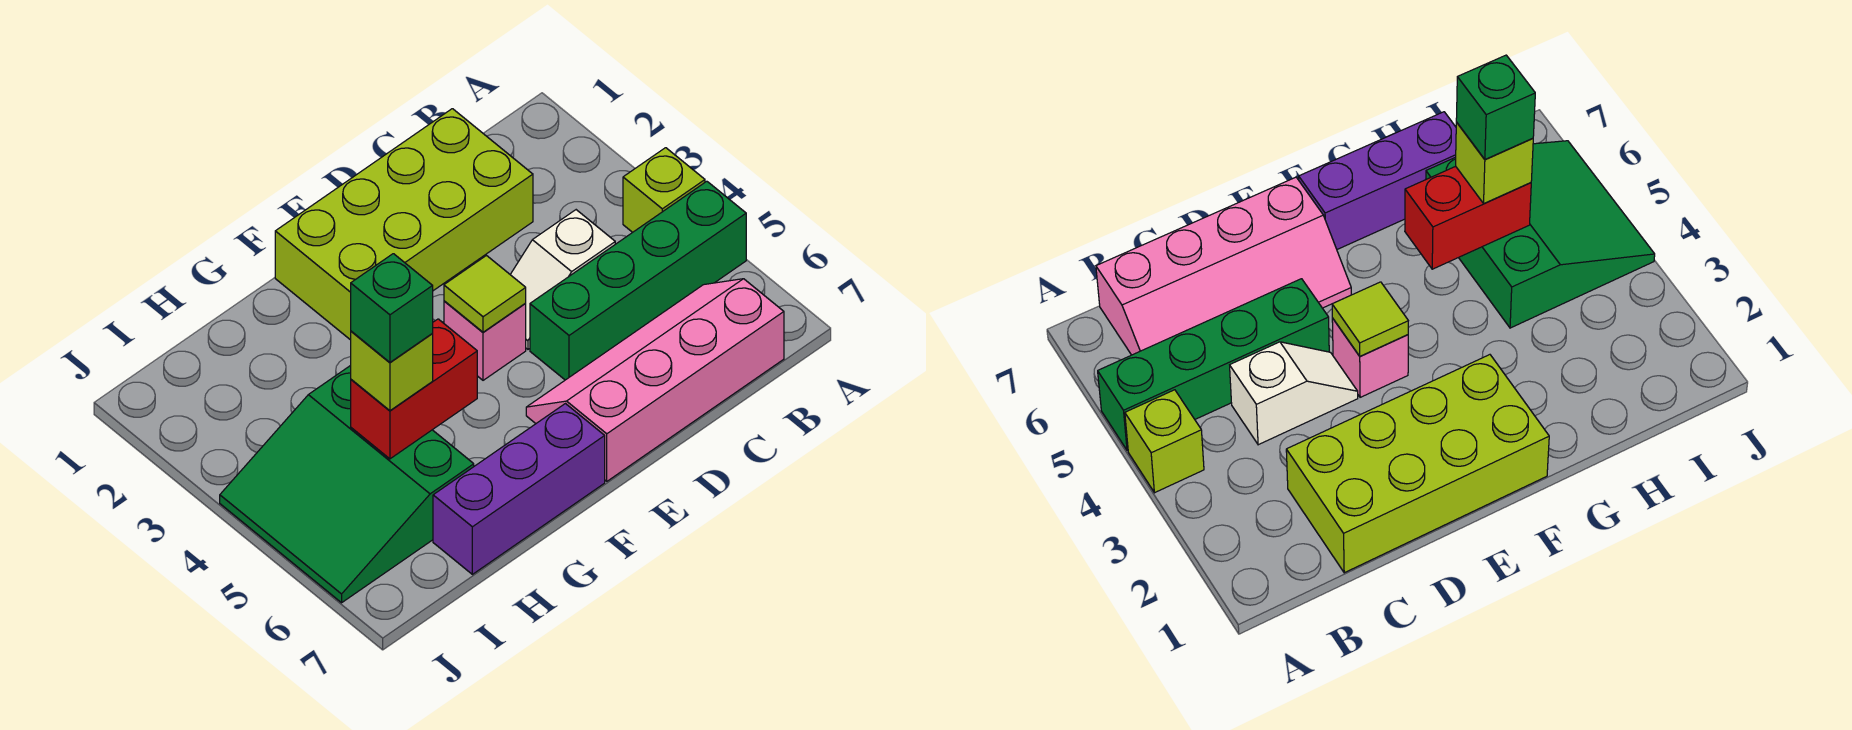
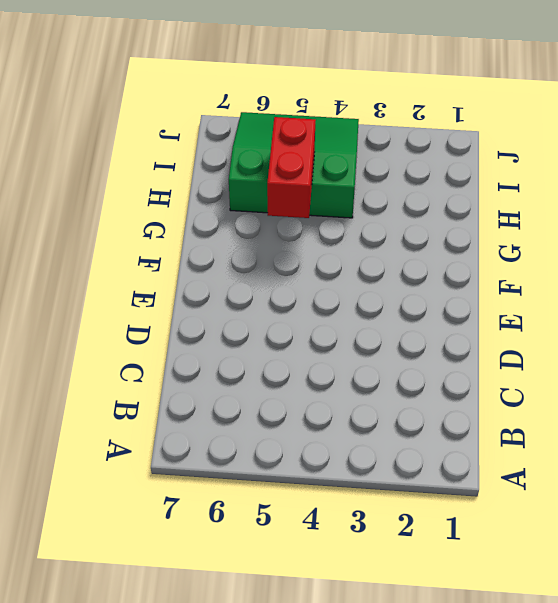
none -> lime 1x1 brick [623,148,705,232]
none -> green 1x4 brick [530,181,746,380]
none -> pink 2x4 slope [526,279,784,481]

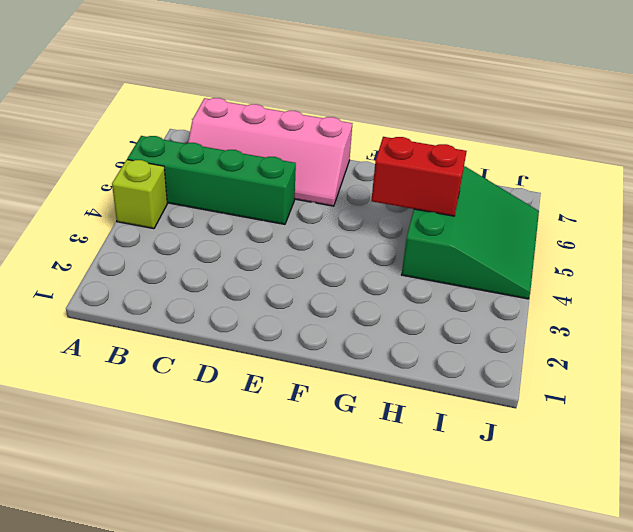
none -> lime 2x4 brick [275,109,533,340]
none -> white 1x2 slope [510,210,615,349]
none -> pink 1x1 brick [444,301,526,380]

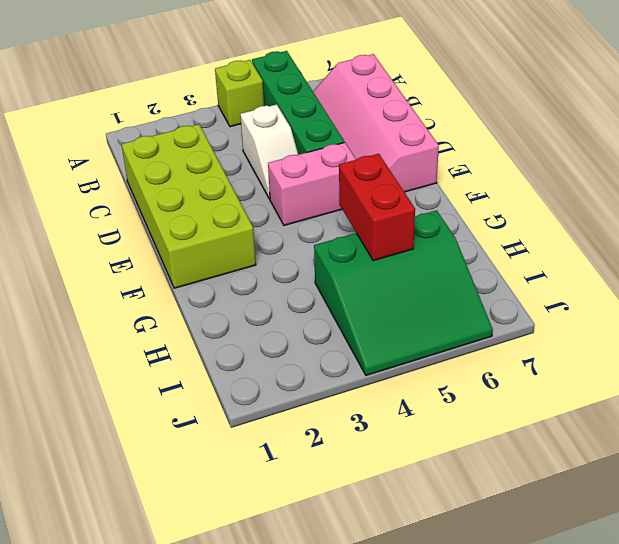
pink 1x2 brick [268,142,356,225] -> pink 1x1 brick [444,301,526,380]
none -> purple 1x3 brick [433,404,605,574]
none -> lime 1x1 tile [444,256,526,332]
none -> lime 1x1 brick [351,331,433,411]

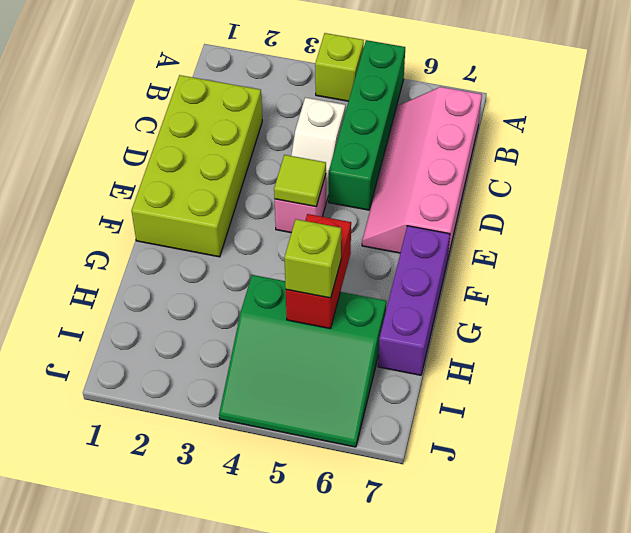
none -> green 1x1 brick [351,254,433,362]

